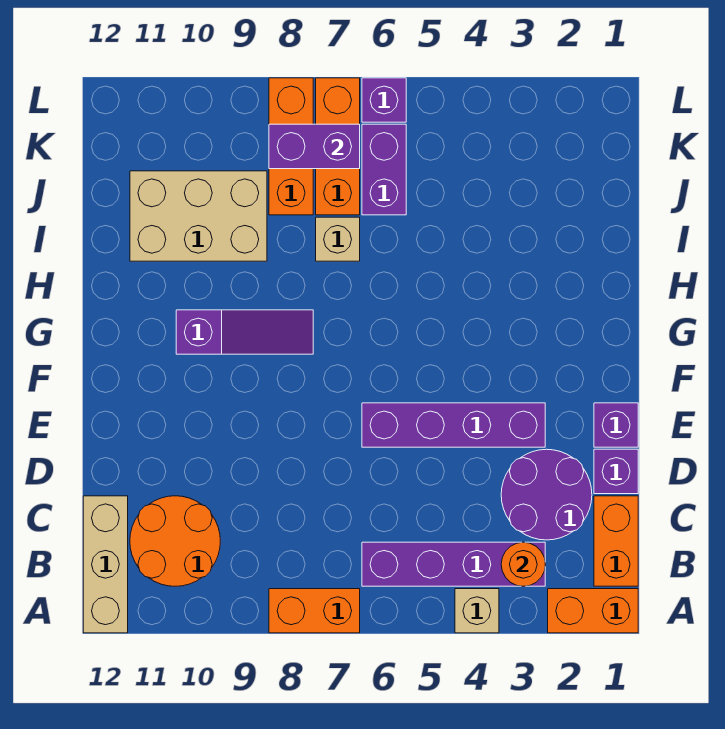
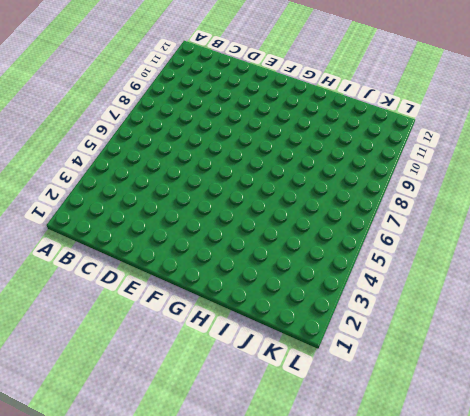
none -> orange 1x2 brick [548,589,638,633]
none -> tan 1x1 brick [455,589,499,633]
none -> orange 1x2 brick [269,589,360,633]

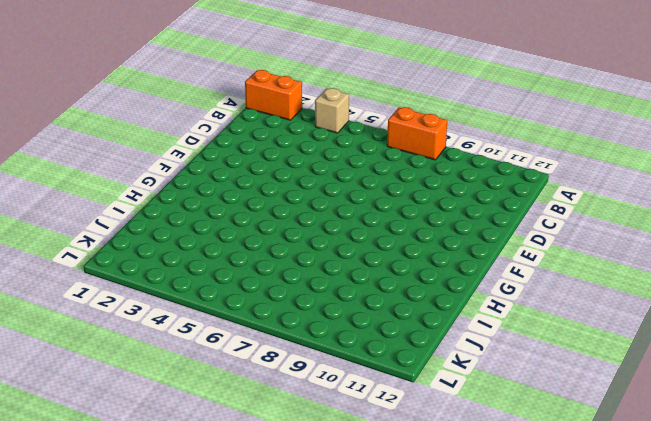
none -> tan 1x3 brick [83,496,128,633]
none -> orange 1x2 brick [594,496,638,586]
none -> purple 1x4 brick [362,542,545,586]

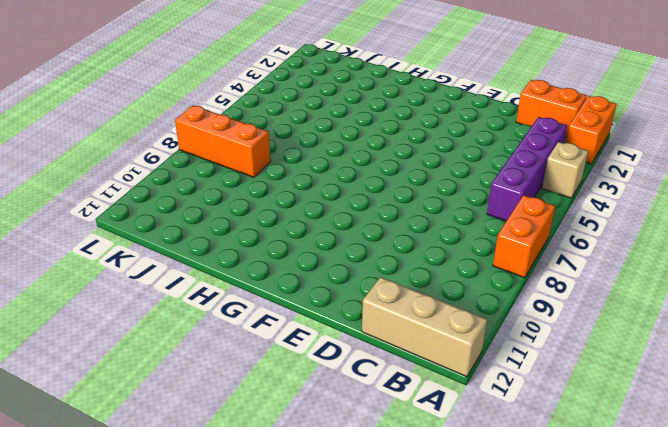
none -> orange 2x2 round brick [130,496,220,586]
none -> purple 2x2 round brick [501,449,592,540]
none -> purple 1x1 brick [594,449,638,494]

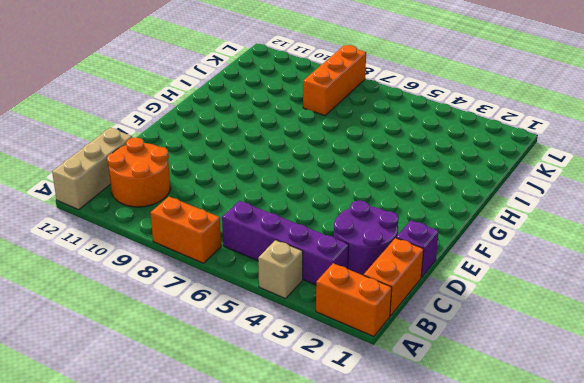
none -> purple 1x1 brick [594,403,638,447]
none -> purple 1x4 brick [362,403,545,447]
none -> purple 1x3 slope [176,310,313,354]

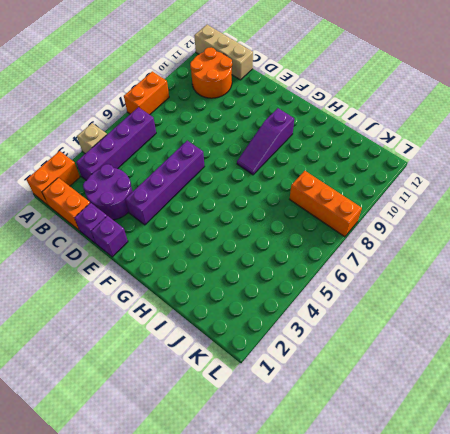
none -> tan 1x1 brick [316,217,360,261]
none -> tan 2x3 brick [130,171,267,261]
none -> purple 1x2 brick [362,124,406,215]

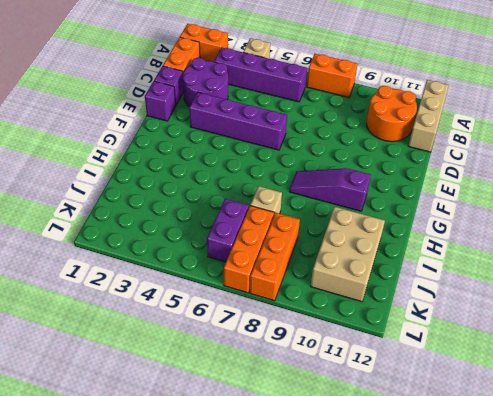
tan 2x3 brick [310,207,385,302] -> tan 2x3 brick turned to [130,171,267,261]
none -> purple 1x1 brick [362,78,406,122]
none -> orange 1x1 round brick [501,542,545,586]
none -> purple 1x2 brick [269,124,360,169]

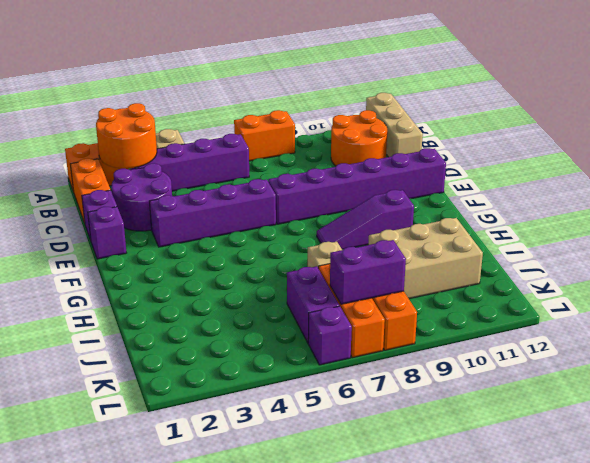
orange 2x2 round brick [96,103,157,169] -> orange 1x1 round brick [501,542,545,586]
purple 1x6 brick [268,148,446,224] -> none

